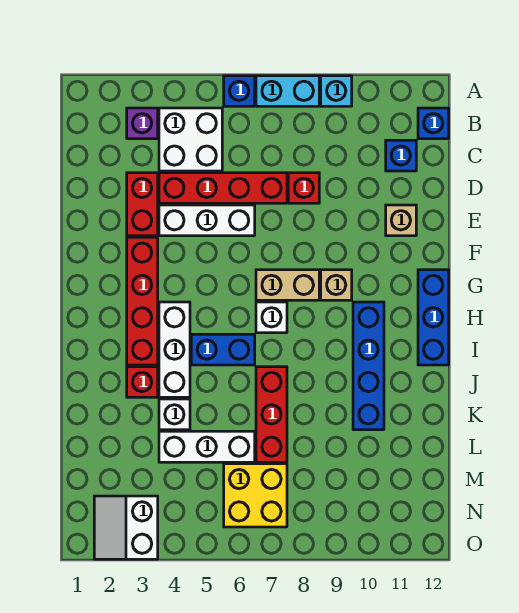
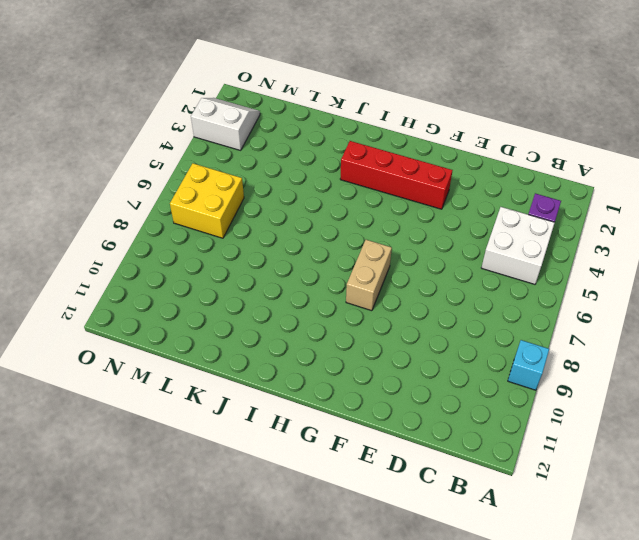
none -> blue 1x1 brick [224,76,255,106]
none -> cyan 1x2 brick [256,76,319,106]
none -> blue 1x1 brick [418,108,449,139]

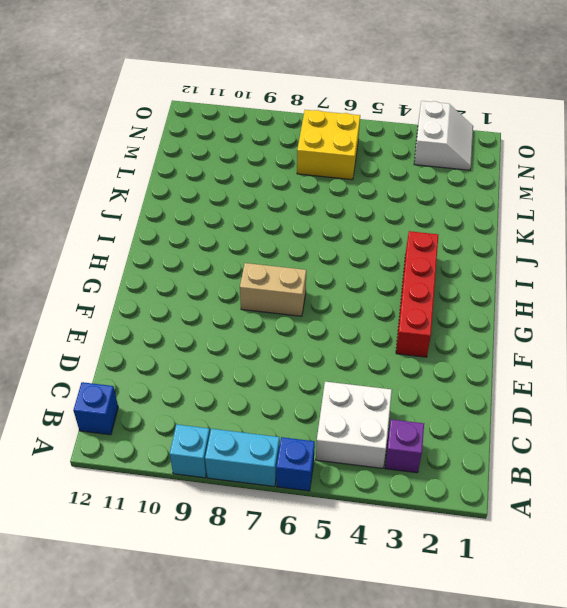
none -> blue 1x1 brick [386,140,416,171]
none -> red 1x2 brick [127,173,158,236]
none -> red 1x4 brick [159,173,287,203]

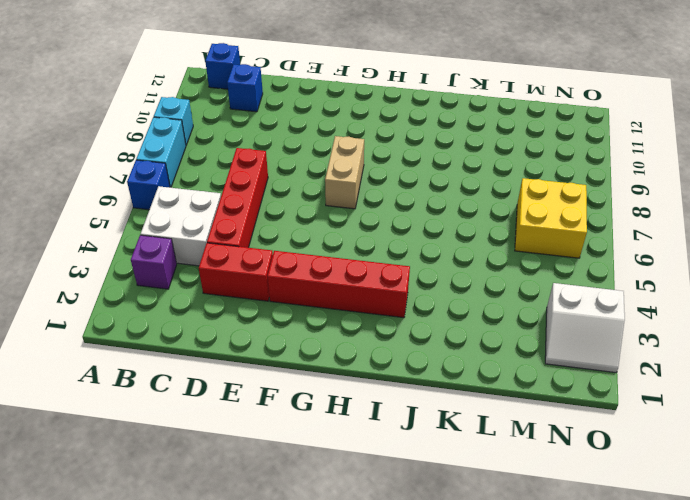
none -> red 1x1 brick [288,173,319,203]
none -> white 1x3 brick [159,205,255,236]
none -> tan 1x1 brick [386,205,416,236]

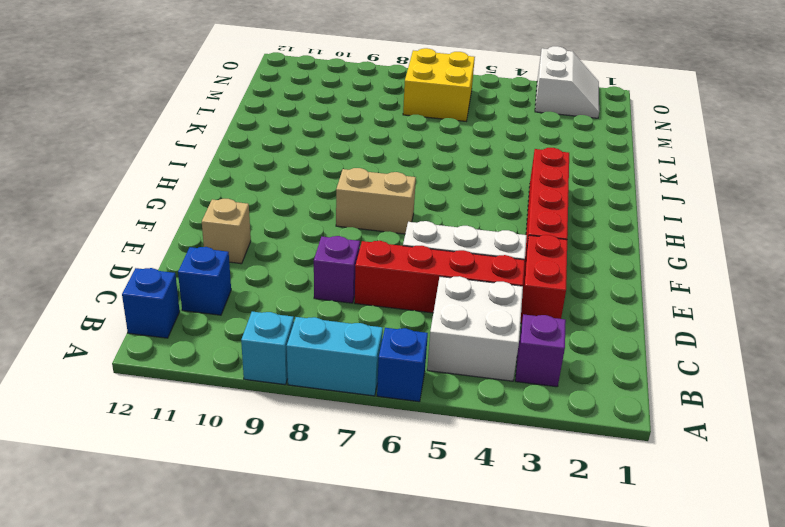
purple 1x1 brick [314,236,360,303] -> red 1x1 brick [288,173,319,203]
none -> tan 1x1 brick [321,270,352,300]
none -> blue 1x3 brick [418,270,449,365]
none -> white 1x3 brick [159,302,190,397]

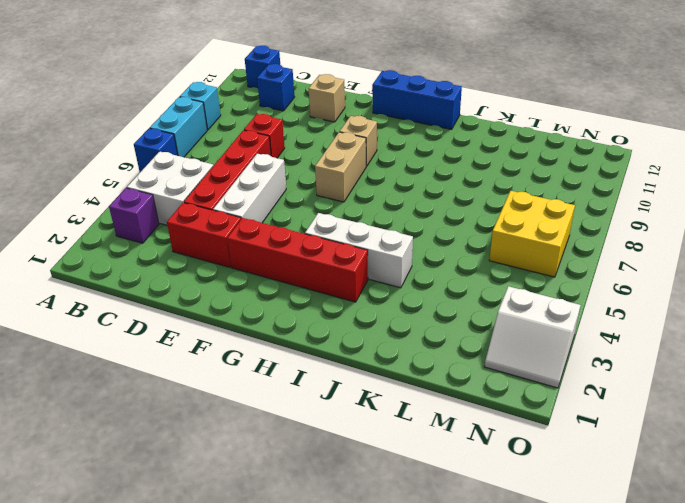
none -> white 1x1 brick [256,302,287,333]
none -> blue 1x4 brick [353,302,384,430]
none -> blue 1x2 brick [191,334,255,365]

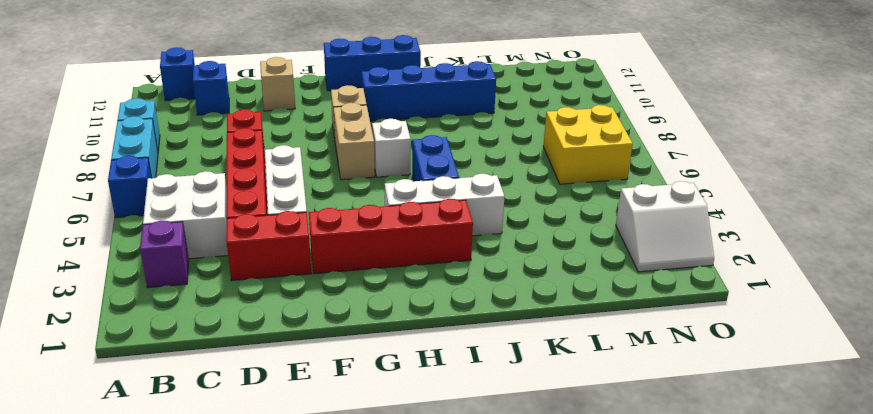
none -> red 1x1 brick [127,367,158,397]
none -> red 1x3 brick [256,367,287,462]
none -> white 1x1 brick [159,399,190,430]

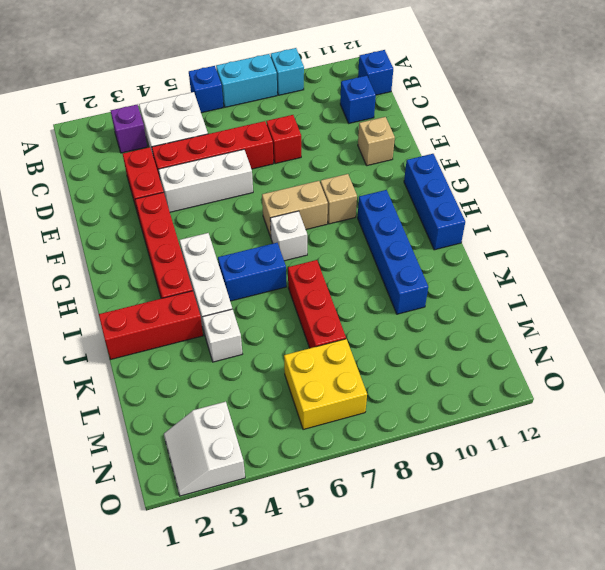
red 1x3 brick [99,291,203,359] -> red 1x1 brick [127,367,158,397]
none -> white 1x3 brick [159,431,255,462]

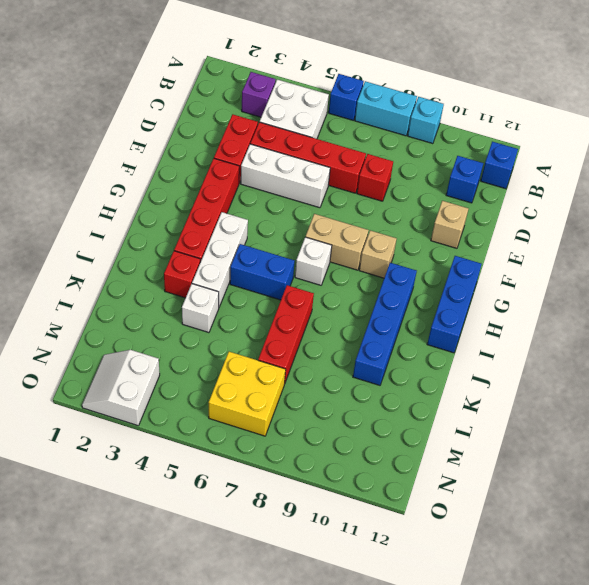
none -> white 1x3 brick [159,431,255,462]

